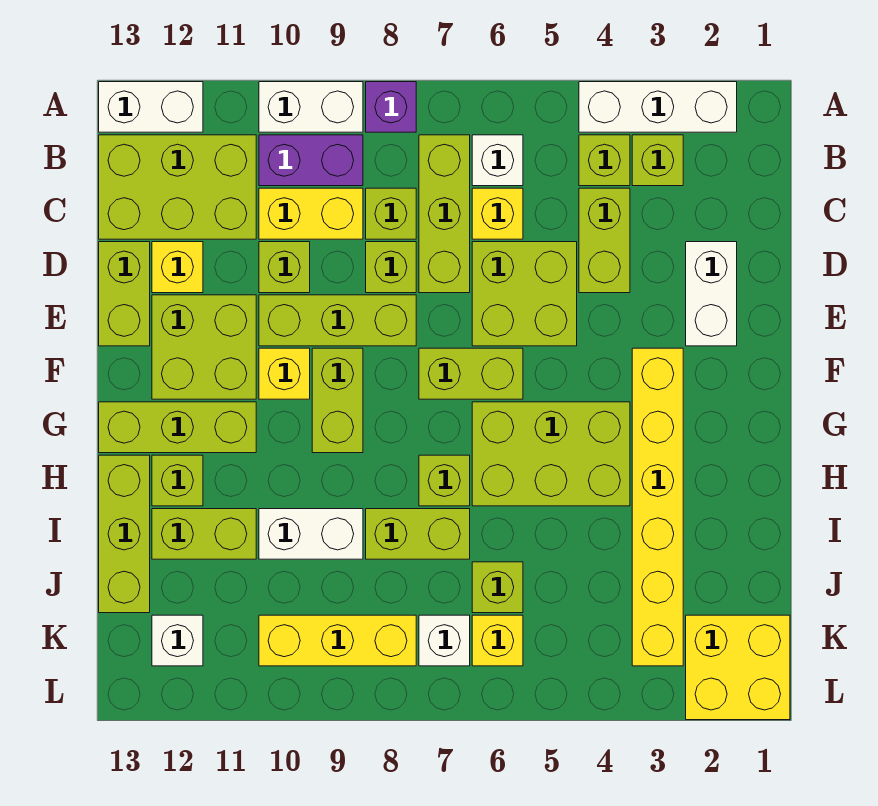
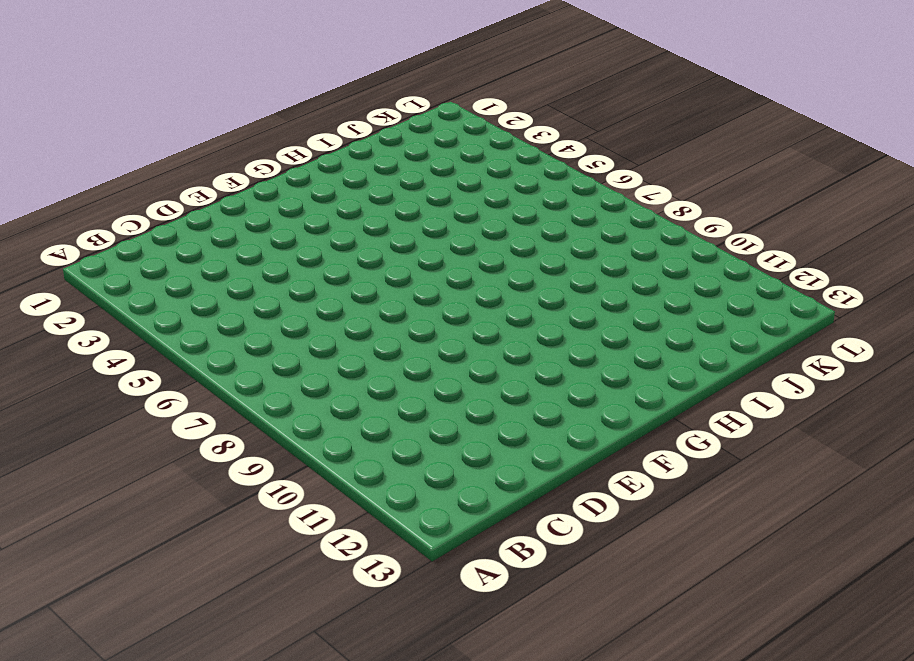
none -> white 1x3 brick [579,82,737,132]
none -> purple 1x1 brick [366,82,416,132]
none -> white 1x2 brick [259,82,363,132]
none -> white 1x2 brick [99,82,203,132]

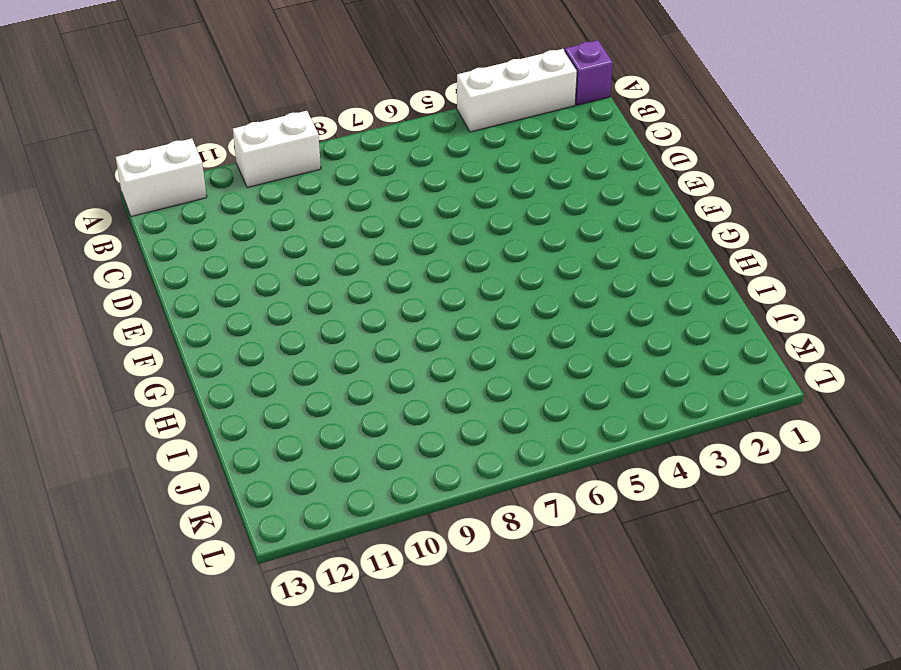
purple 1x1 brick [565,40,613,105] -> purple 1x1 brick moved to [366,82,416,132]
none -> lime 1x1 brick [632,135,683,186]
none -> lime 1x1 brick [579,135,630,186]
none -> white 1x1 brick [472,135,523,186]
none -> lime 1x3 brick [419,135,470,293]

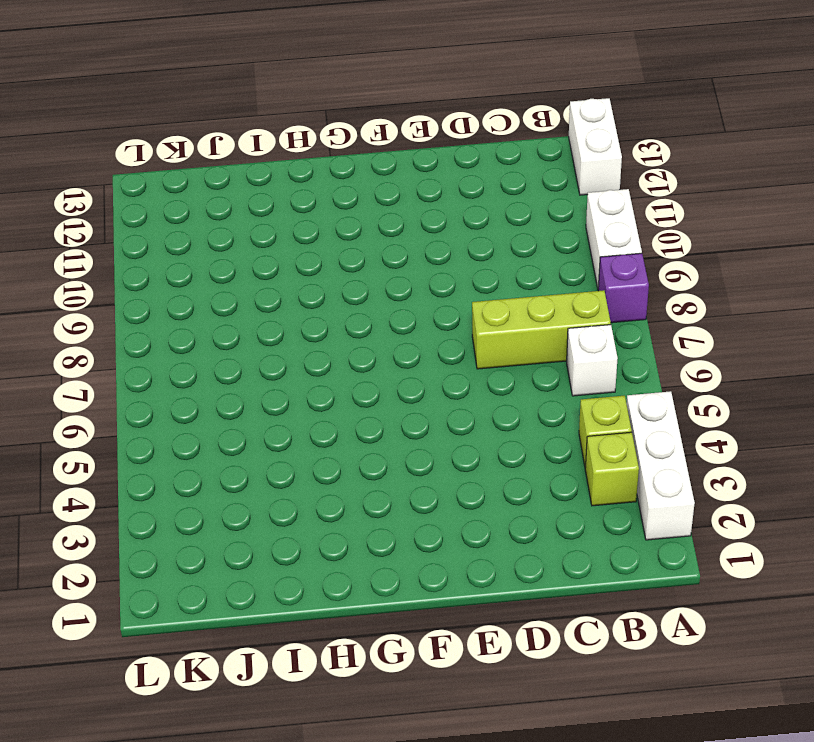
none -> purple 1x2 brick [259,135,363,186]
none -> lime 2x3 brick [99,135,256,239]
none -> lime 1x2 brick [579,188,630,293]
none -> yellow 1x1 brick [472,188,523,239]

